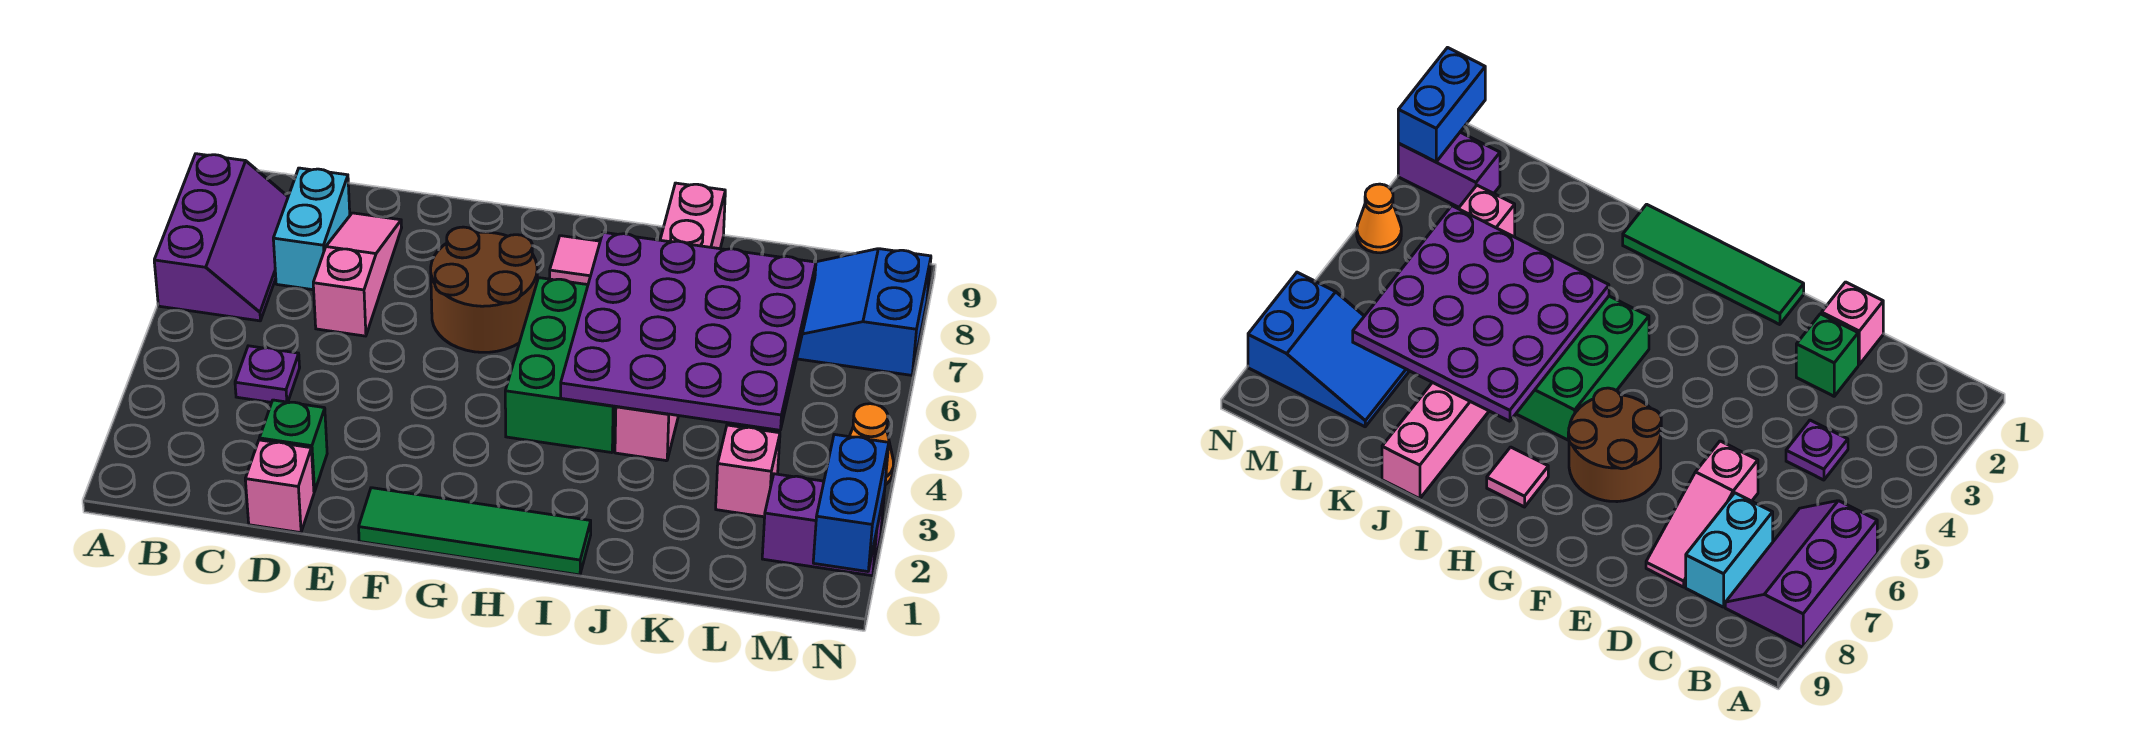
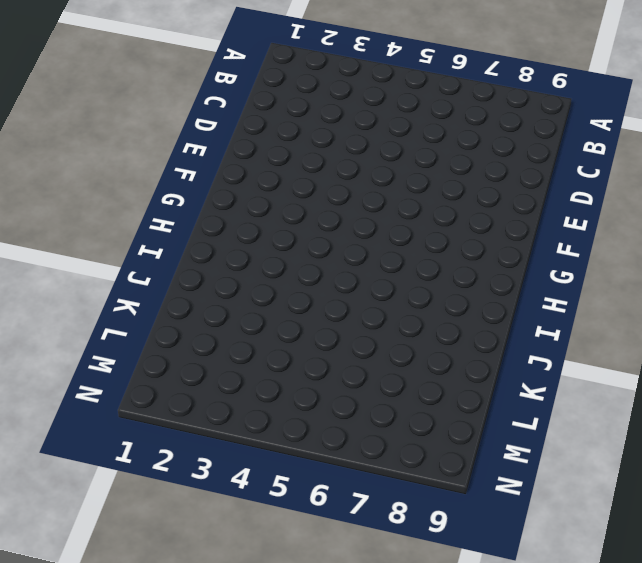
none -> purple 2x3 slope [154,154,288,321]
none -> purple 1x1 plate [235,346,300,402]
none -> cyan 1x2 brick [273,168,350,290]

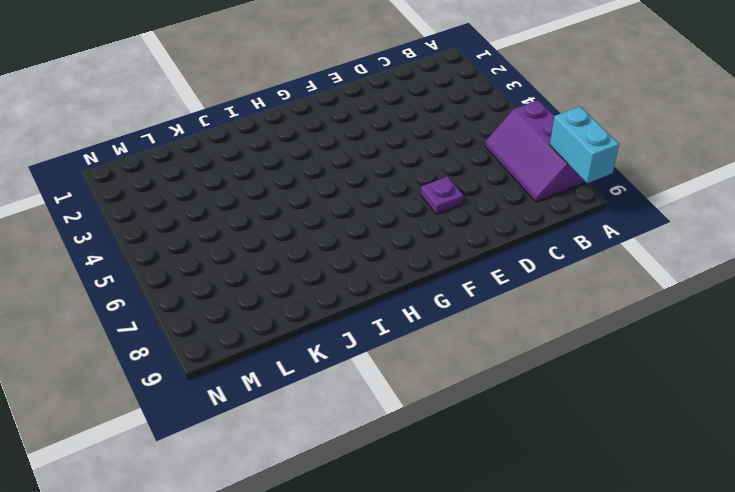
cyan 1x2 brick [550,106,619,183] -> cyan 1x2 brick moved to [273,168,350,290]
purple 1x1 plate [421,177,464,214] -> purple 1x1 plate moved to [235,346,300,402]
none -> pink 1x1 brick [245,440,314,533]
none -> green 1x1 brick [259,400,327,492]
none -> pink 1x3 slope [313,213,402,336]

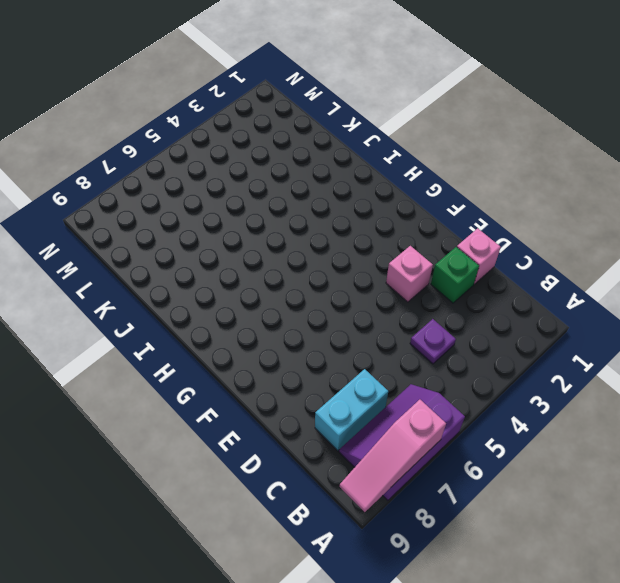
pink 1x3 slope [340,400,446,512] -> pink 1x3 slope moved to [313,213,402,336]
pink 1x1 brick [386,246,433,302] -> pink 1x1 brick moved to [716,425,780,517]
none -> green 1x4 tile [359,488,591,575]
none -> brown 2x2 round brick [431,227,537,352]
none -> green 2x3 brick [505,278,616,453]

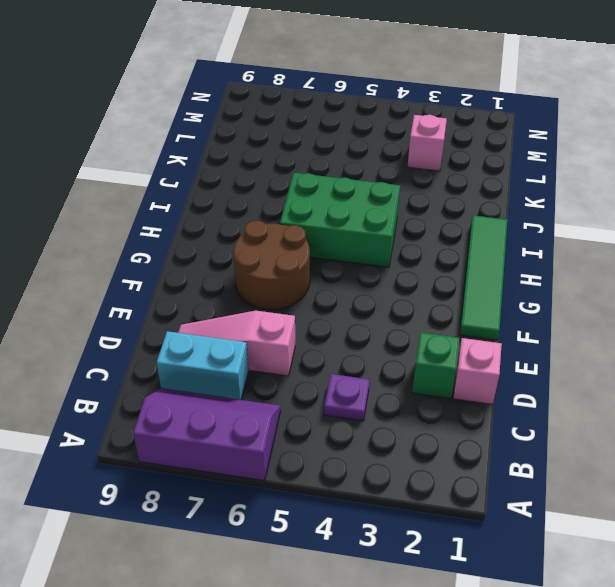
none -> pink 1x1 tile [550,236,600,285]
none -> pink 1x6 brick [615,183,725,461]
none -> blue 2x3 slope [797,249,931,375]

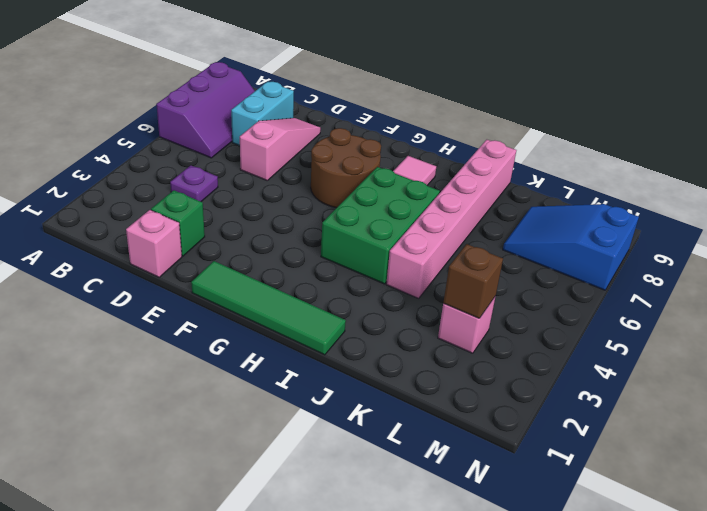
brown 1x1 brick [443,244,503,318] -> none
none -> purple 1x2 brick [762,474,885,576]
none -> orange 1x1 cone [849,404,894,485]
none -> purple 4x4 plate [561,232,816,430]

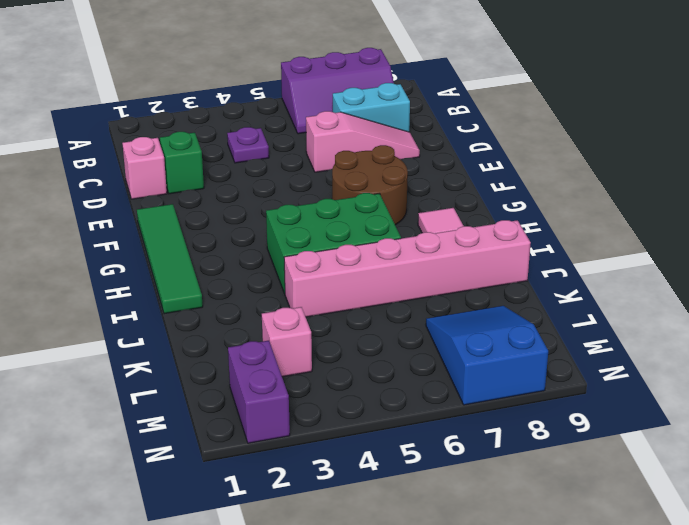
none -> orange 1x1 cone [849,404,894,485]
none -> purple 4x4 plate [561,232,816,430]
none -> blue 1x2 brick [813,434,889,572]

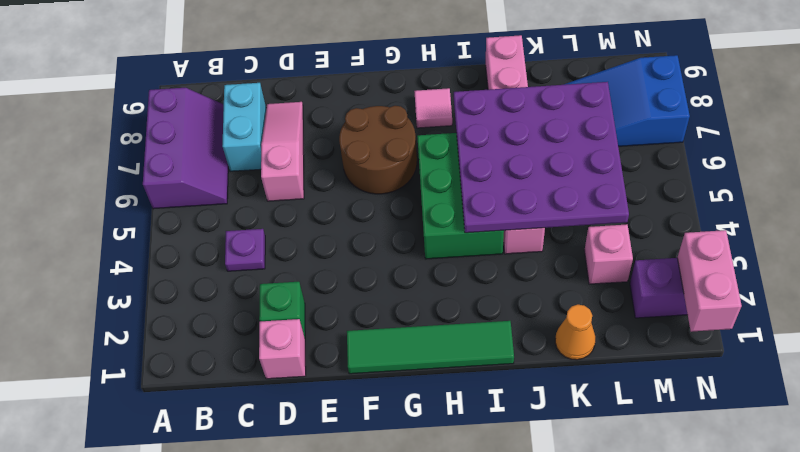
orange 1x1 cone [555,305,595,360] -> orange 1x1 cone moved to [849,404,894,485]
pink 1x2 brick [677,230,742,332] -> blue 1x2 brick [813,434,889,572]

